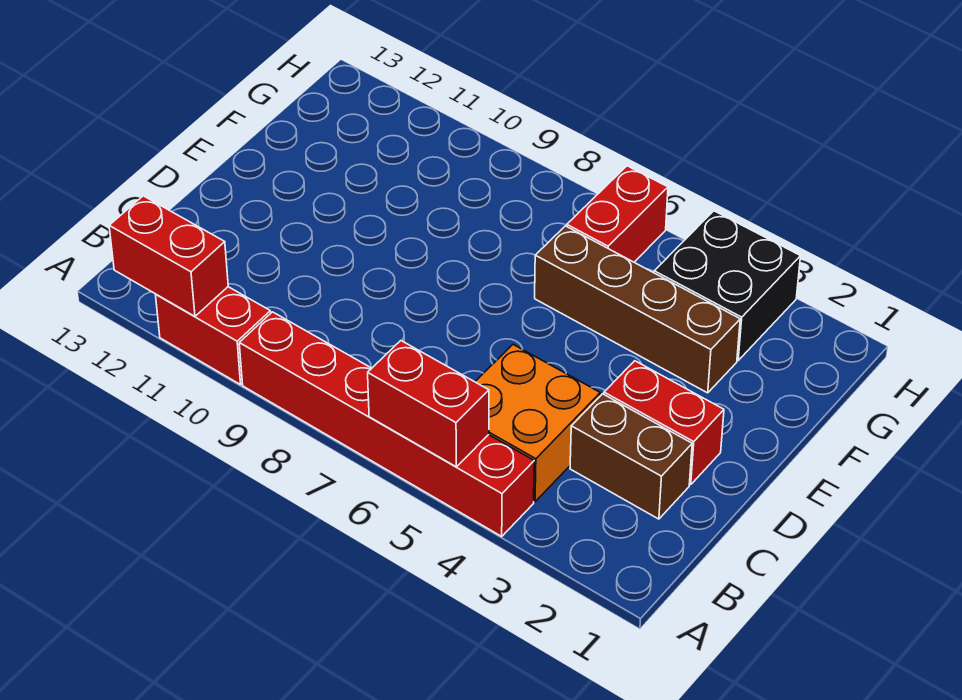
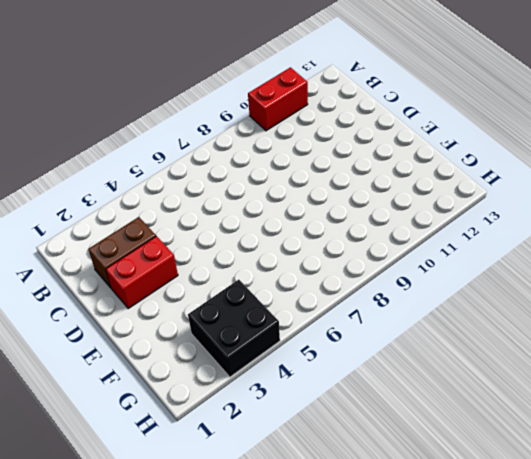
none -> red 1x6 brick [239,312,534,536]
none -> orange 2x2 brick [475,345,600,502]

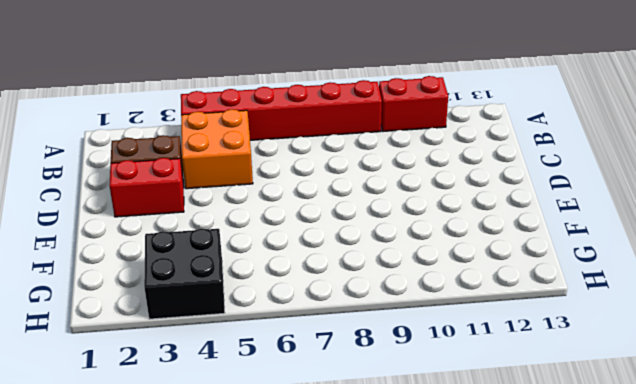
none -> brown 1x4 brick [535,226,740,393]
none -> red 1x2 brick [567,166,668,262]

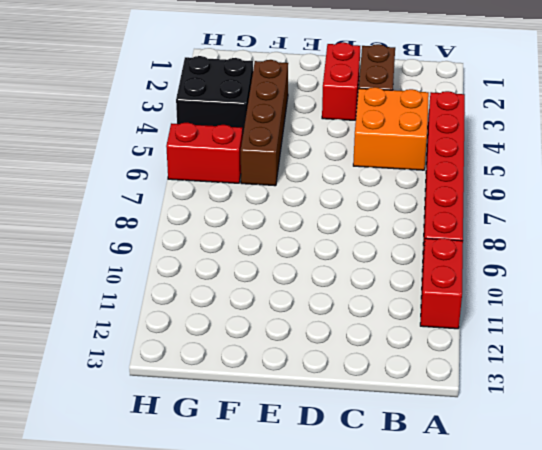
none -> red 1x2 brick [368,341,489,467]
none -> red 1x2 brick [109,196,228,316]

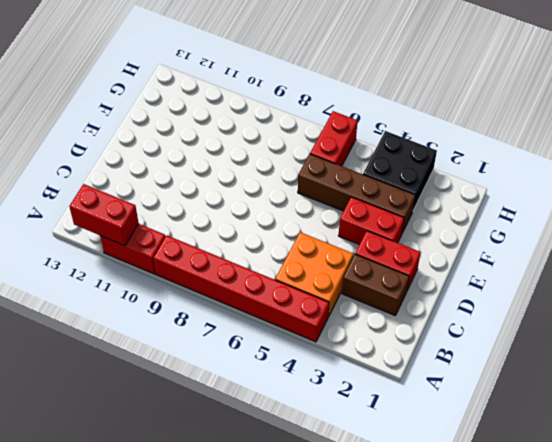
red 1x2 brick [339,197,404,244] -> red 1x2 brick moved to [368,341,489,467]

